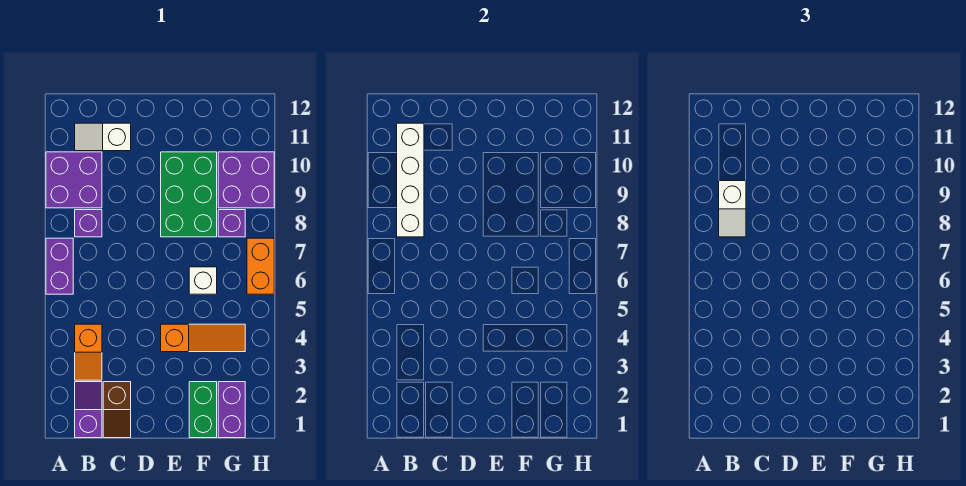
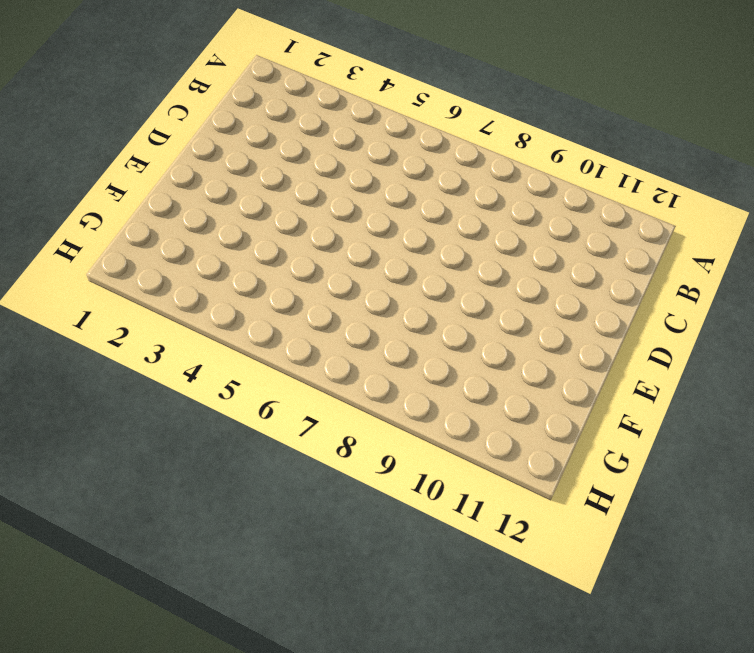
none -> purple 1x2 brick [46,238,73,294]
none -> purple 2x2 brick [46,152,102,208]
none -> purple 1x2 slope [75,382,102,438]

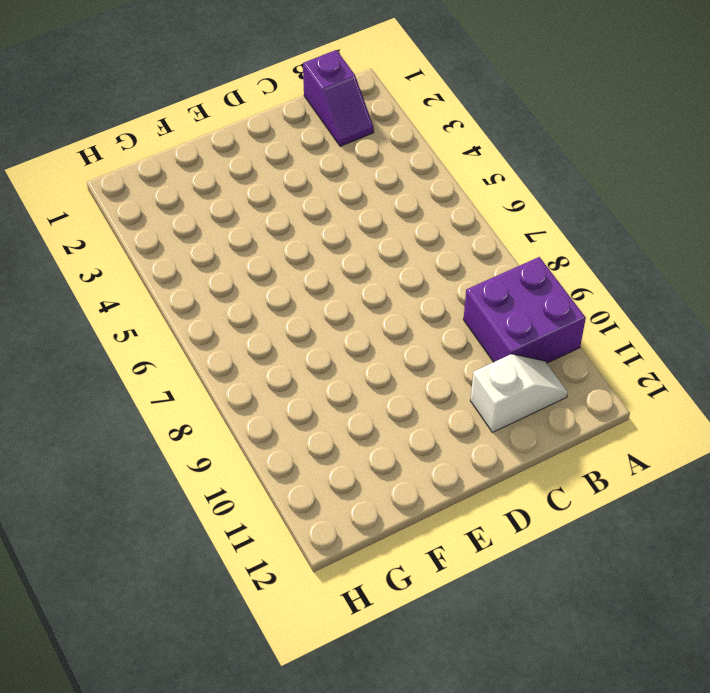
none -> purple 1x2 brick [46,238,73,294]
none -> orange 1x2 slope [75,324,102,380]
none -> purple 1x1 brick [75,210,102,237]

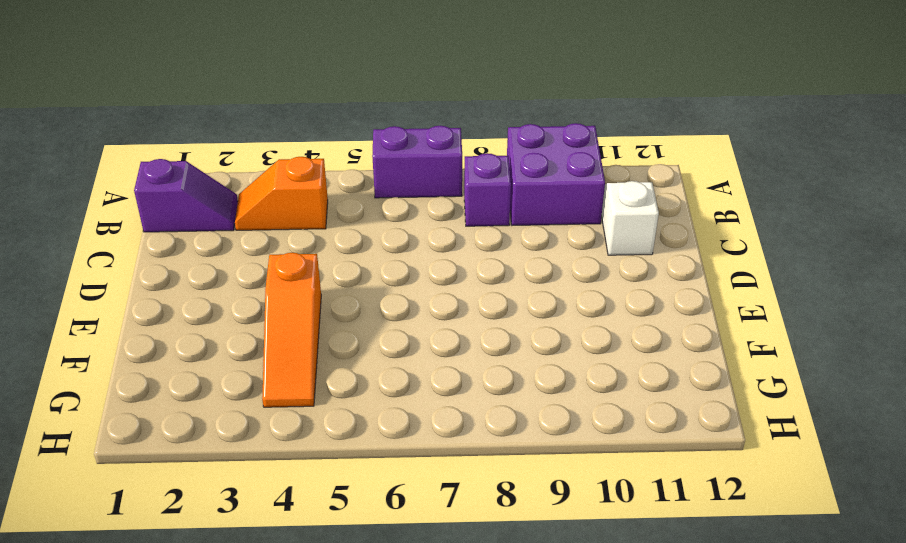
none -> brown 1x2 slope [103,382,131,438]
none -> green 2x3 brick [161,152,217,237]
none -> green 1x2 brick [189,382,217,438]

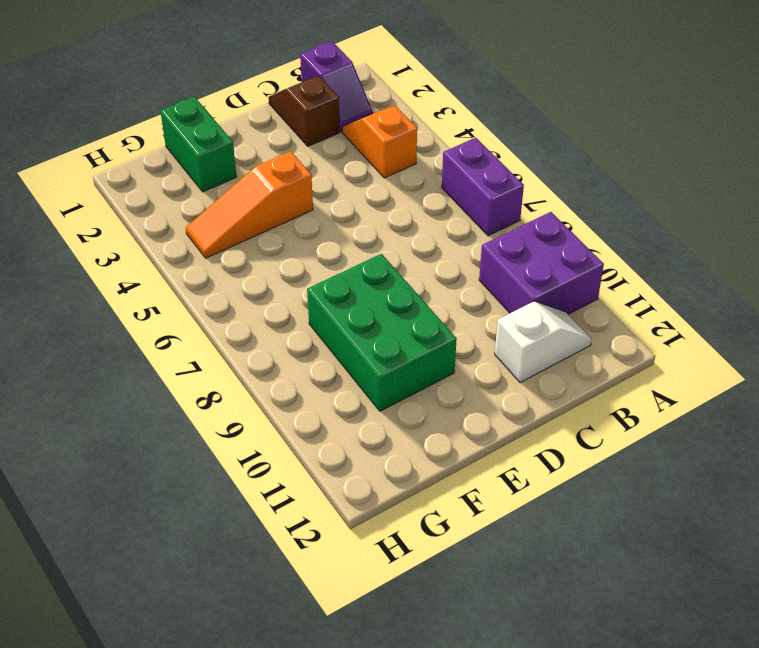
none -> purple 1x1 brick [75,210,102,237]
none -> white 1x1 brick [189,267,217,294]
none -> purple 1x2 brick [218,382,245,438]

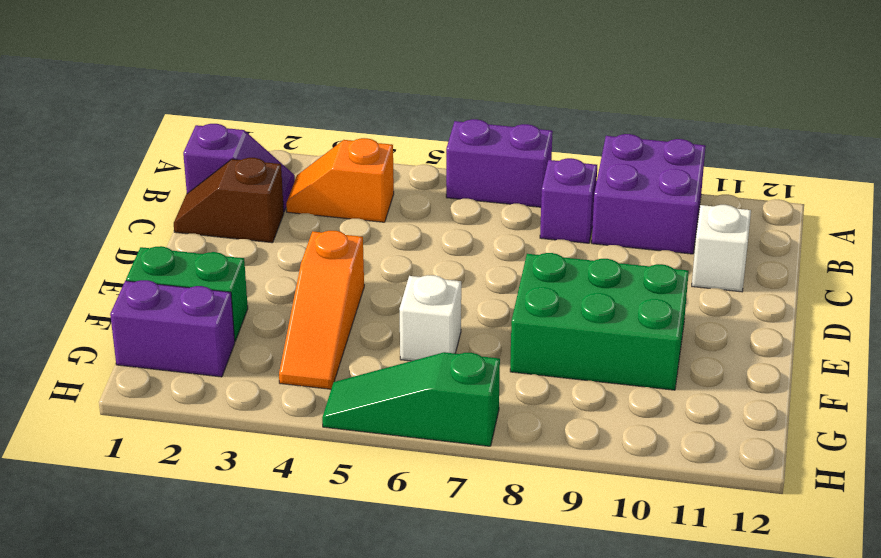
green 1x3 slope [322,352,500,446] -> orange 1x2 brick [247,238,274,294]
none -> purple 1x1 brick [218,210,245,237]
none -> purple 2x2 brick [218,152,274,208]
none -> white 1x4 brick [397,123,424,237]

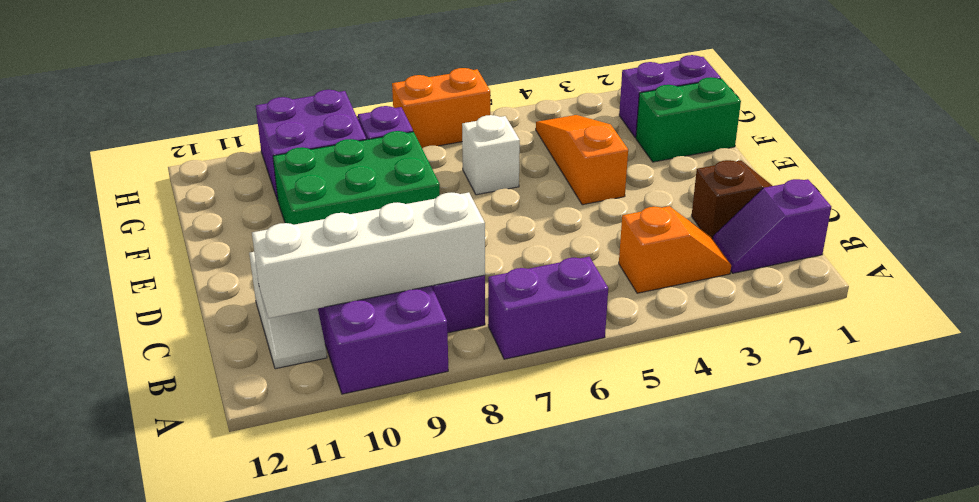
none -> white 1x2 slope [719,181,746,237]

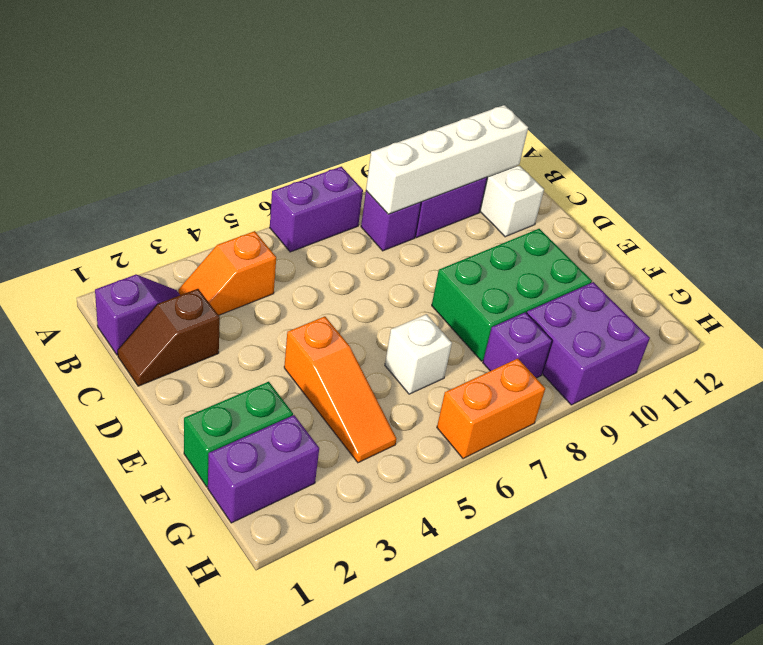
none -> white 1x2 slope [719,181,746,237]

